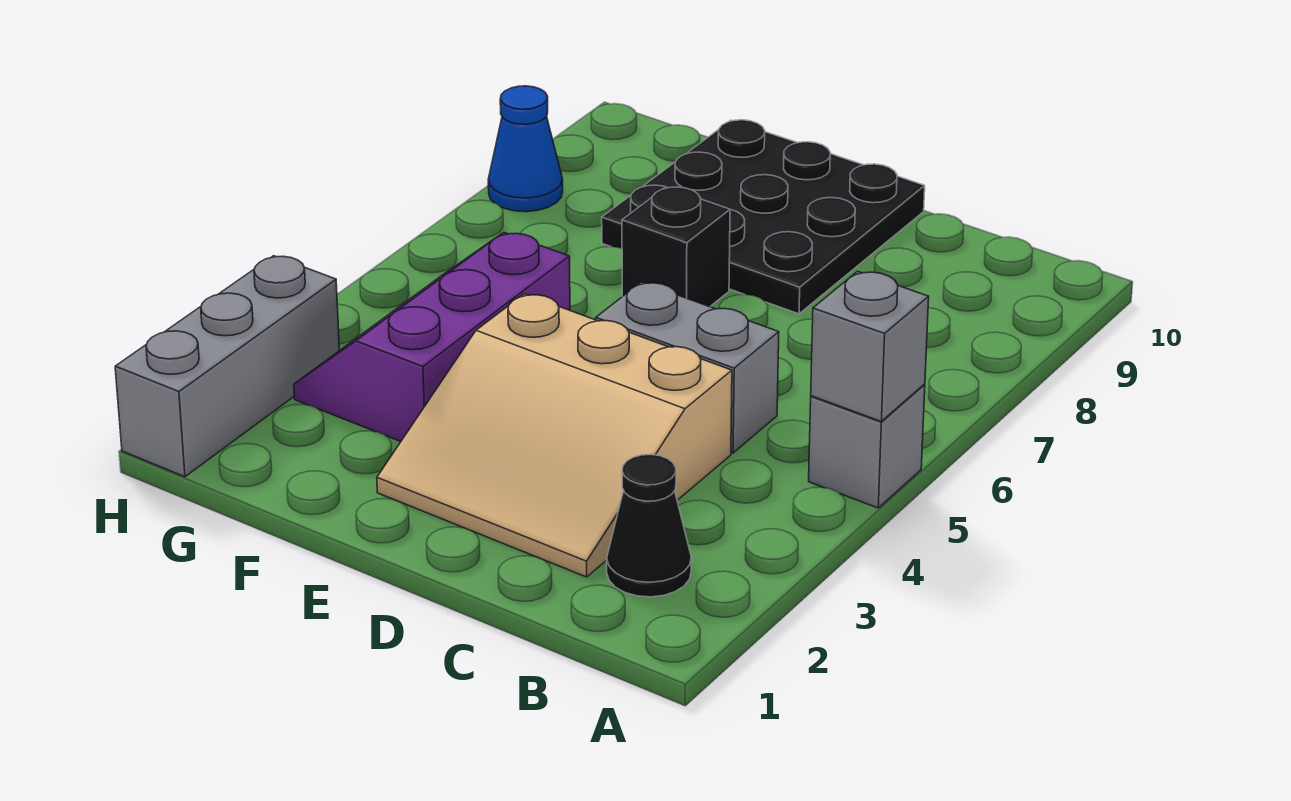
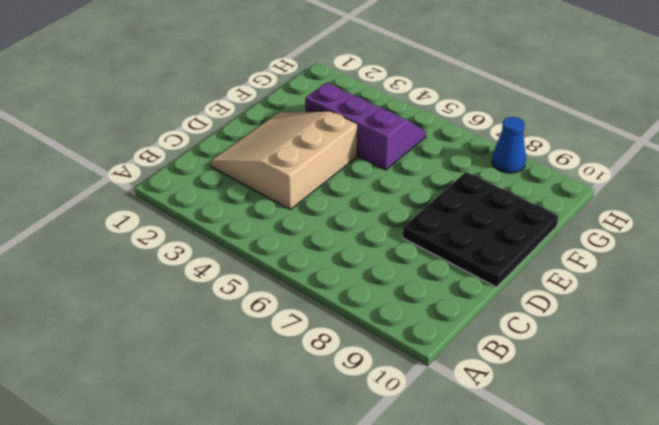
none -> grey 1x1 brick [809,384,925,508]
none -> black 1x1 cone [607,455,691,597]

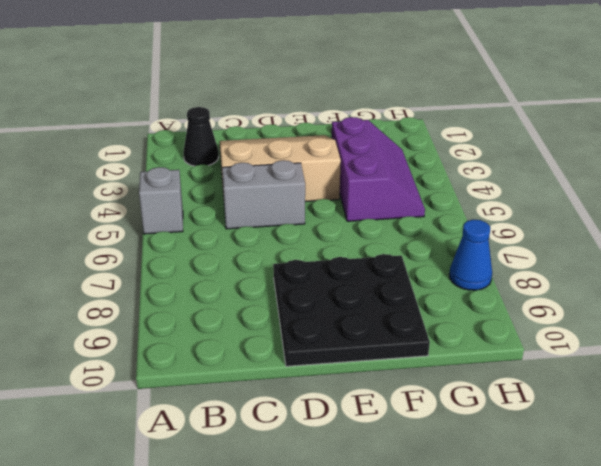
none -> black 1x1 brick [622,187,730,307]
none -> grey 1x3 brick [115,256,340,477]

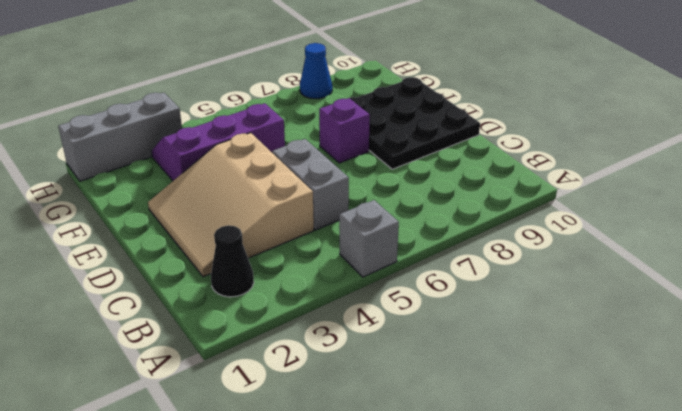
purple 1x1 brick [319,98,370,163] -> black 1x1 brick [622,187,730,307]
none -> grey 1x1 brick [811,271,929,421]

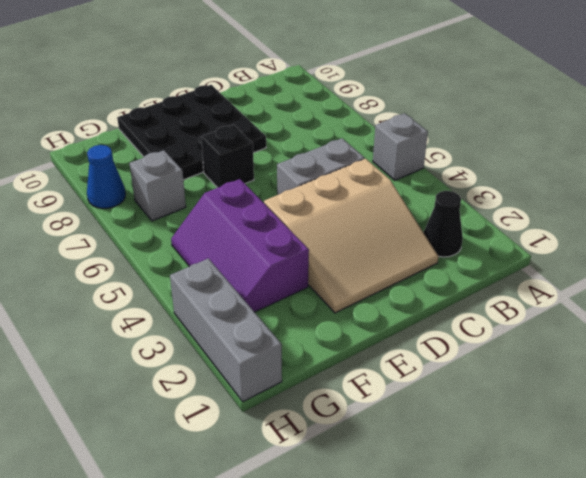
grey 1x1 brick [129,150,186,221] -> grey 1x1 brick moved to [811,271,929,421]

